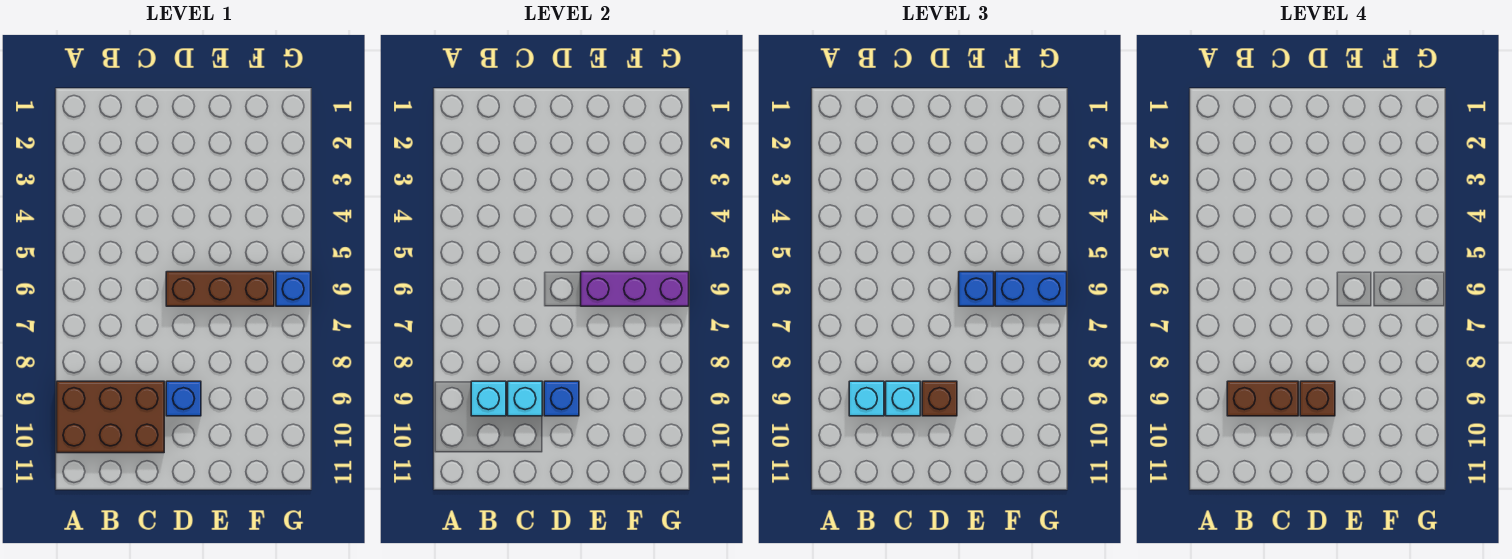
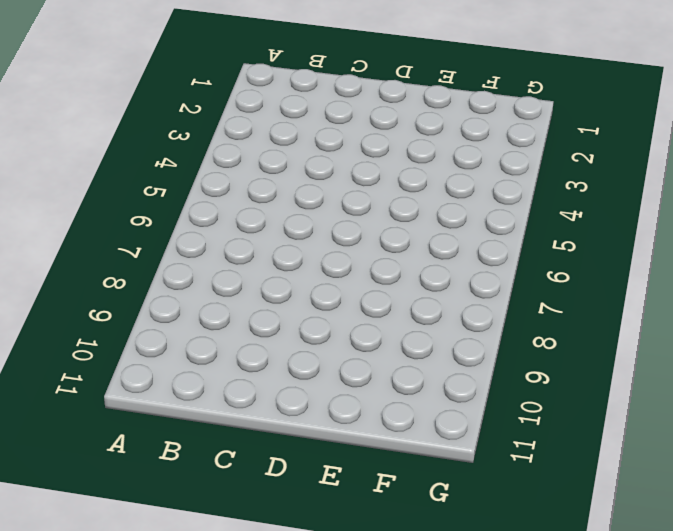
none -> brown 2x3 brick [57,381,164,453]
none -> brown 1x3 brick [166,272,274,306]
none -> blue 1x1 brick [166,381,201,416]

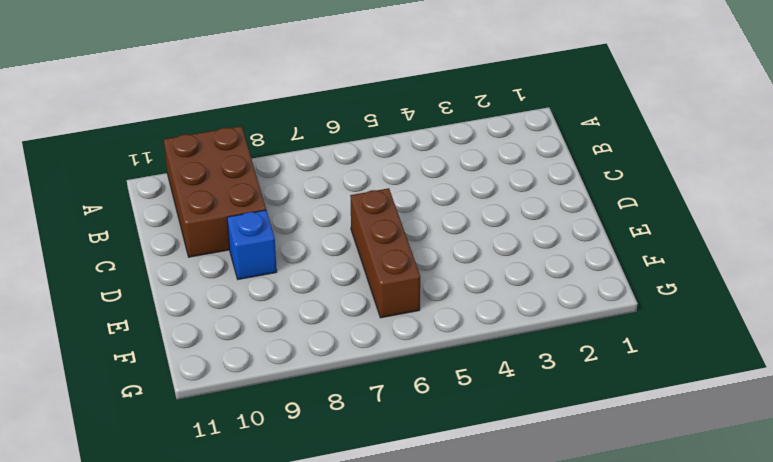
none -> blue 1x1 brick [276,272,311,306]
none -> cyan 1x1 brick [471,381,506,416]
none -> cyan 1x1 brick [508,381,542,416]

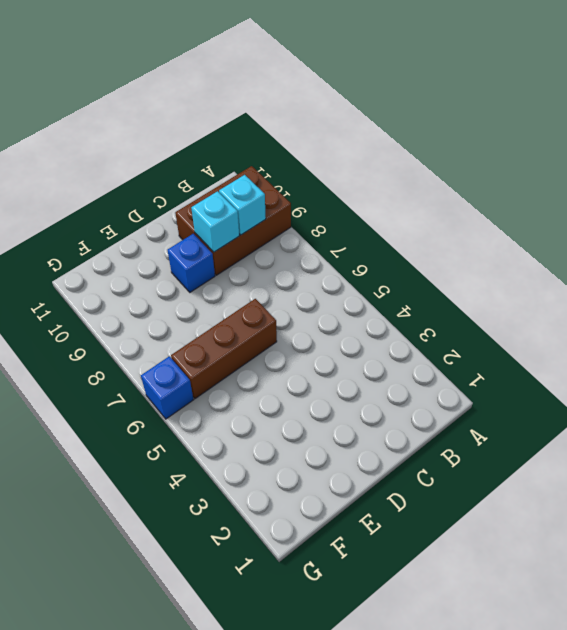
none -> blue 1x1 brick [544,381,579,416]
none -> purple 1x3 brick [581,272,689,306]
none -> cyan 1x1 brick [849,381,884,416]

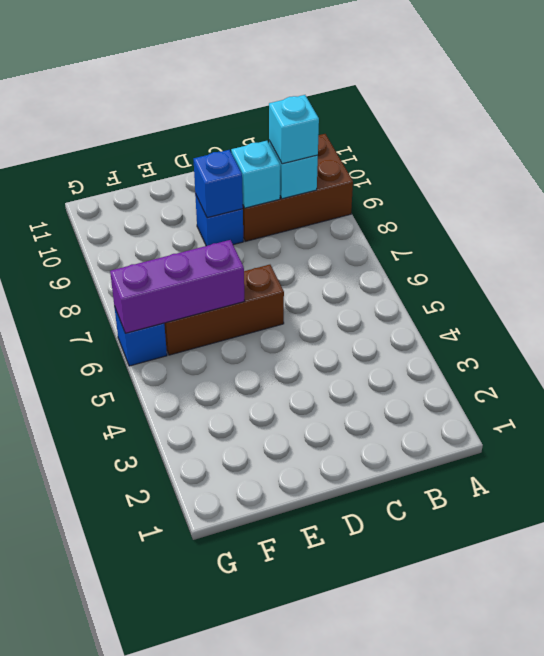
none -> cyan 1x1 brick [886,381,920,416]
none -> brown 1x1 brick [922,381,957,416]
none -> blue 1x1 brick [959,272,994,306]

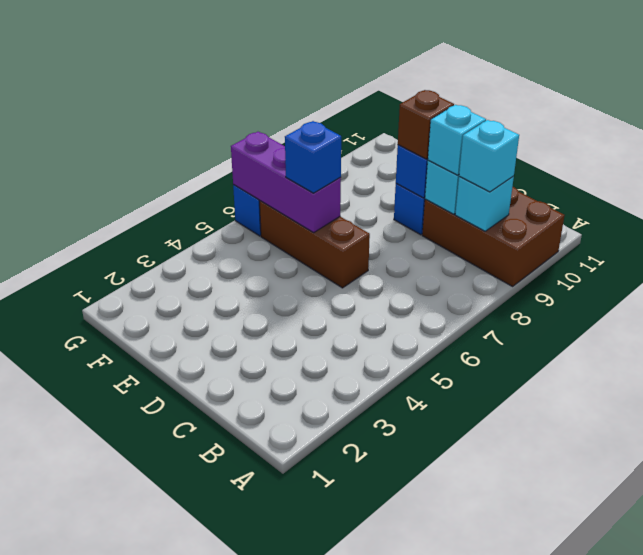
none -> blue 1x2 brick [995,272,1067,306]
none -> brown 1x2 brick [1227,381,1298,416]
none -> brown 1x1 brick [1300,381,1335,416]

